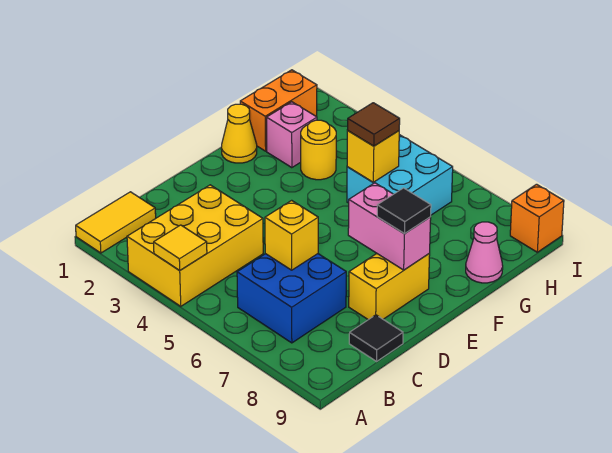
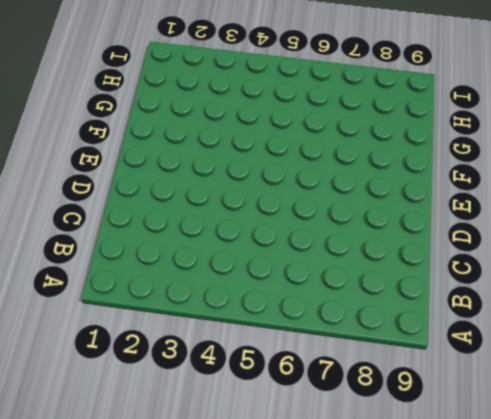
none -> yellow 1x2 tile [76,192,156,253]
none -> yellow 2x3 brick [127,185,263,306]
none -> blue 2x2 brick [237,254,346,343]

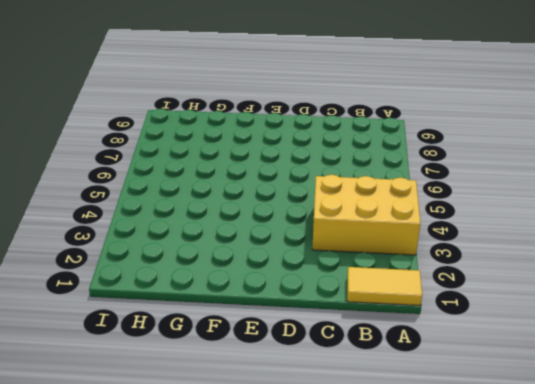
none -> blue 2x2 brick [237,254,346,343]
none -> black 1x1 tile [349,315,403,361]
none -> yellow 1x2 brick [349,254,430,320]

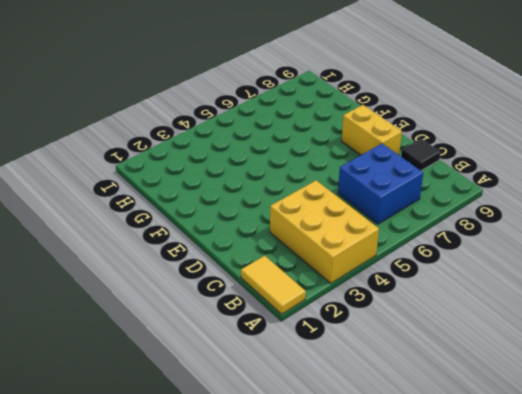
none -> yellow 1x1 cone [221,104,257,163]
none -> orange 1x2 brick [240,70,317,151]
none -> pink 1x1 brick [267,102,317,168]

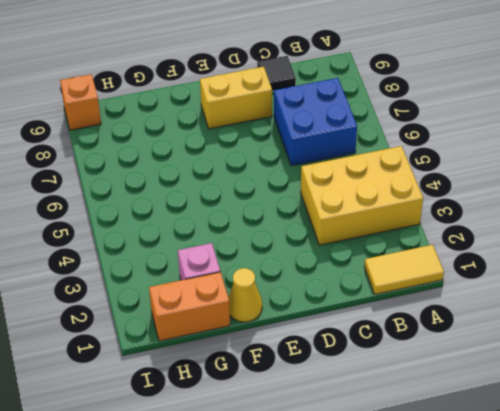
none -> yellow 1x1 round brick [301,120,336,180]
none -> cyan 2x2 brick [347,135,453,215]
none -> pink 1x1 cone [466,222,503,283]

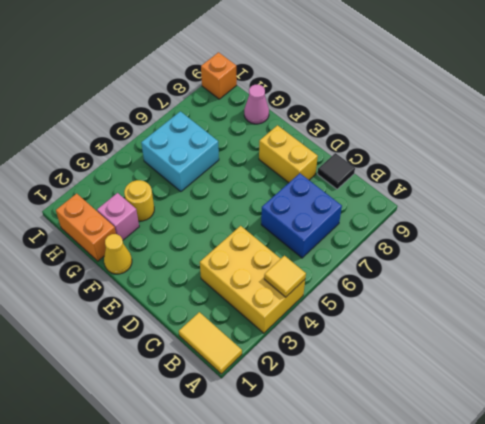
none -> yellow 1x1 brick [265,200,318,270]
none -> pink 1x2 brick [348,183,431,270]
none -> yellow 1x1 brick [347,131,399,182]

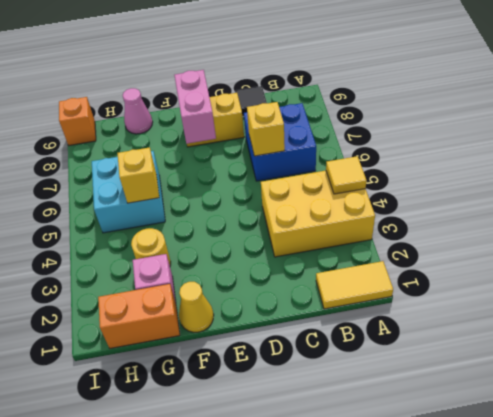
none -> black 1x1 tile [377,188,431,233]
none -> brown 1x1 tile [347,103,400,146]

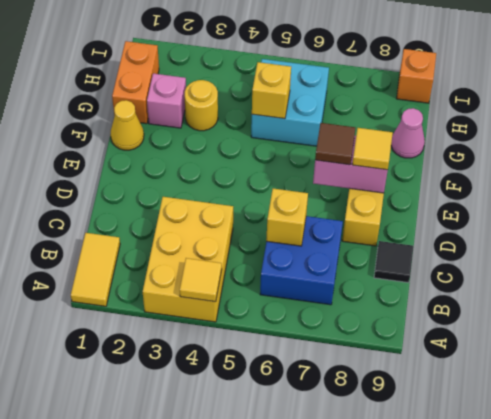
brown 1x1 tile [315,123,355,165] -> brown 1x1 tile moved to [347,103,400,146]
yellow 1x1 tile [352,128,393,170] -> black 1x1 tile [377,188,431,233]

